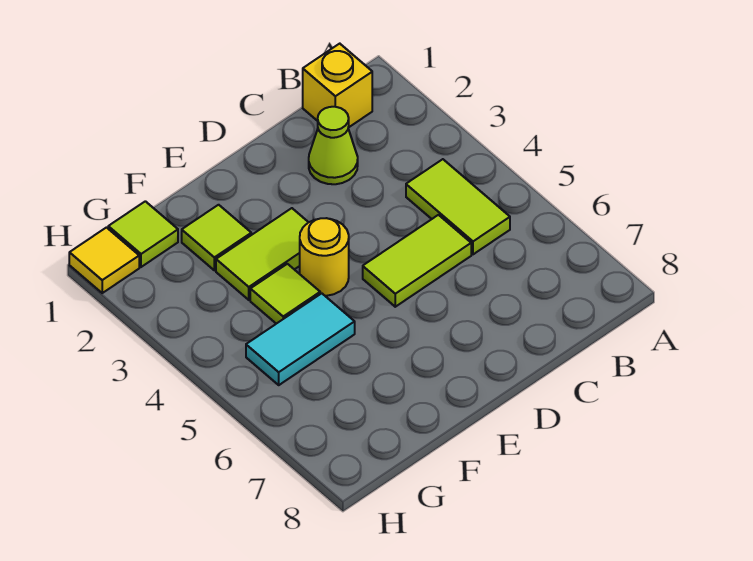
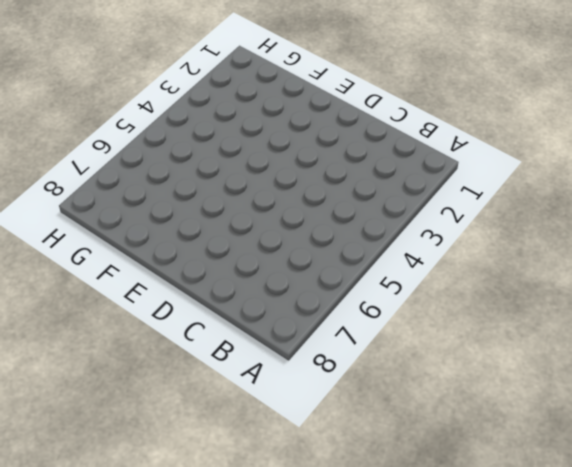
none -> yellow 1x1 brick [303,44,372,128]
none -> lime 1x2 tile [406,159,510,254]

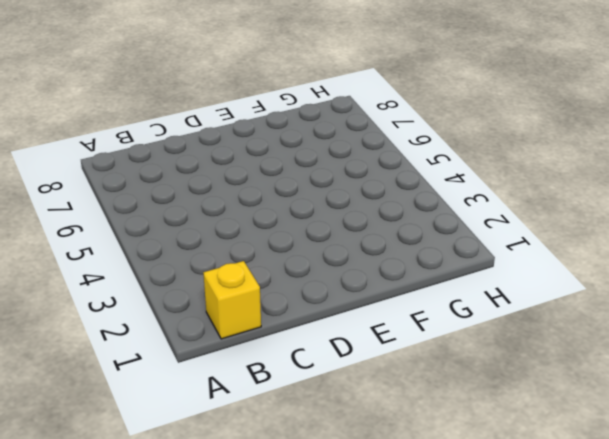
none -> lime 1x2 tile [406,159,510,254]
none -> lime 1x1 cone [309,107,358,184]

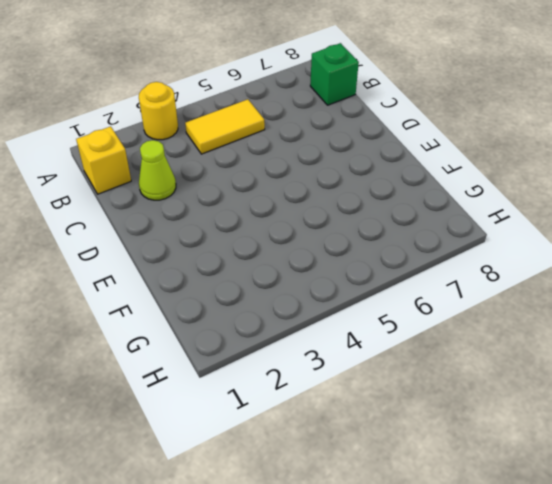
yellow 1x1 round brick [139,82,178,140] -> yellow 1x1 round brick moved to [300,218,349,296]
yellow 1x2 tile [185,99,265,154] -> lime 1x2 tile [406,159,510,254]
green 1x1 brick [310,43,359,105] -> none
none -> lime 1x2 tile [363,215,471,307]
none -> lime 1x2 tile [216,208,308,300]

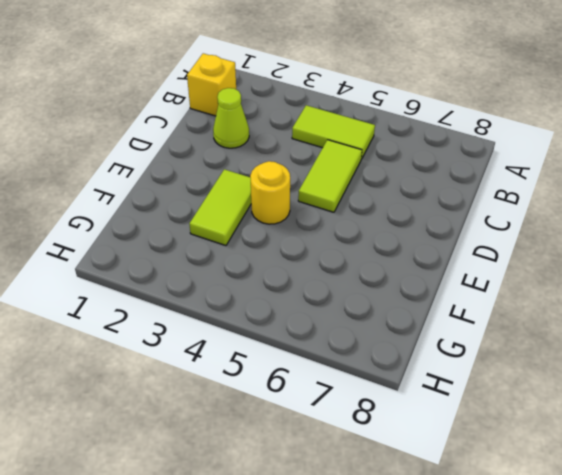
none -> lime 1x1 tile [182,205,251,270]
none -> lime 1x1 tile [250,264,320,324]

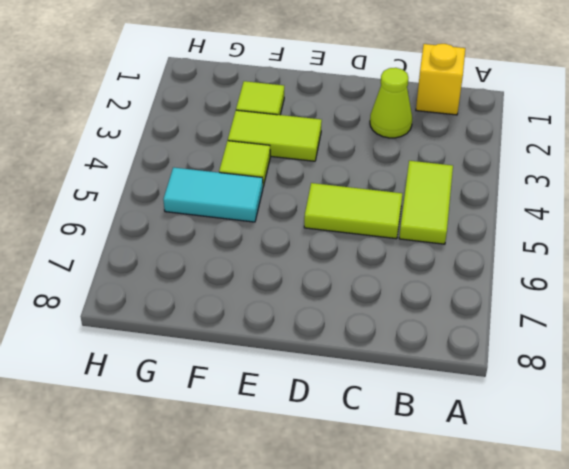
none -> yellow 1x1 round brick [300,218,349,296]
none -> lime 1x1 tile [108,201,178,267]

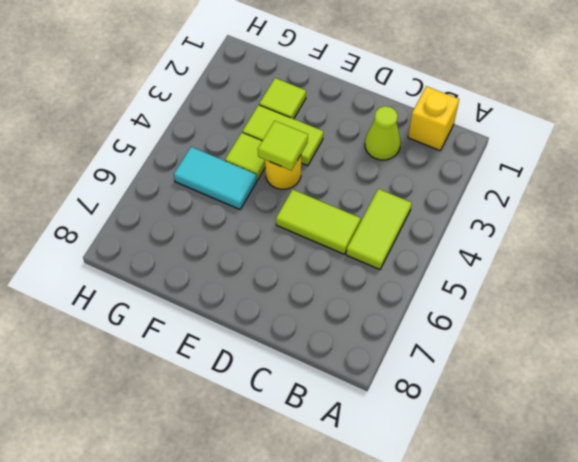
lime 1x1 tile [258,121,308,171] -> lime 1x1 tile moved to [108,201,178,267]
none -> yellow 1x1 tile [69,228,139,293]

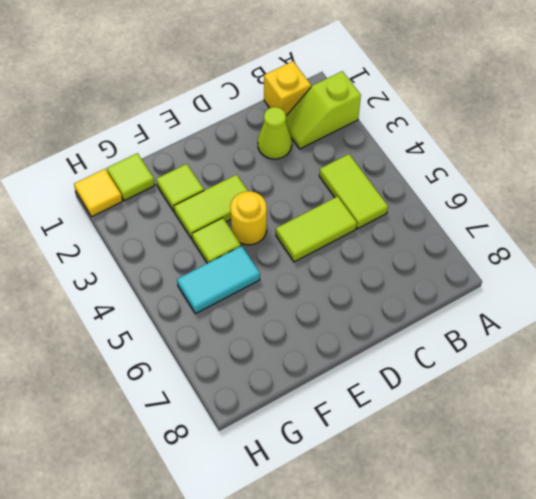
lime 1x2 slope [286,71,361,149] -> none

